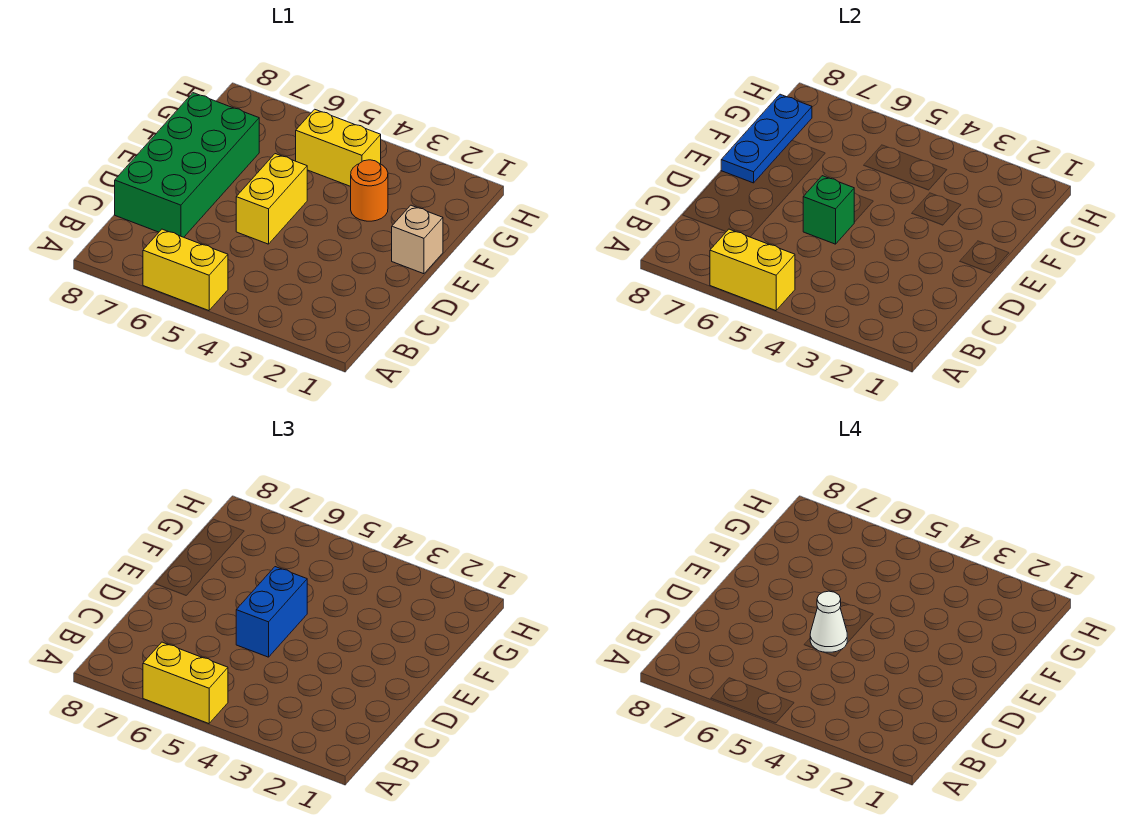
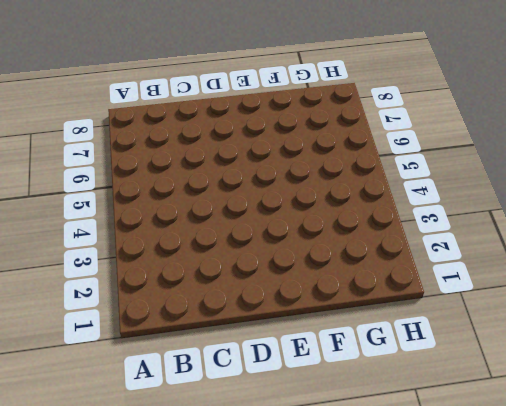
none -> yellow 1x2 brick [143,229,228,311]
none -> green 2x4 brick [115,93,259,237]
none -> yellow 1x2 brick [236,154,307,244]

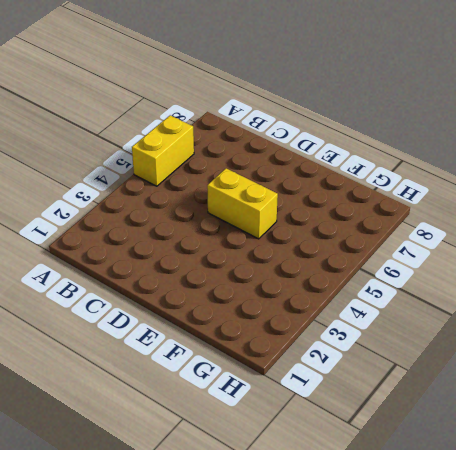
none -> green 2x4 brick [115,93,259,237]
none -> tan 1x1 brick [392,205,443,274]
none -> orange 1x1 round brick [351,160,388,221]

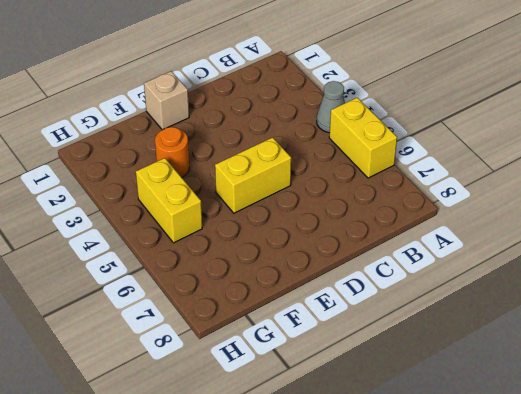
grey 1x1 cone [317,81,345,133] -> none
none -> green 2x4 brick [115,93,259,237]
none -> yellow 1x2 brick [710,229,795,311]
none -> green 1x1 brick [803,176,854,244]

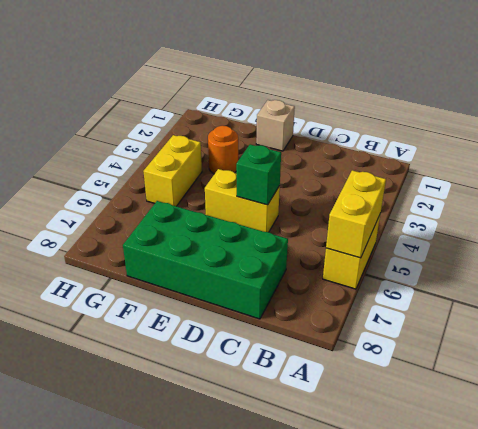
none -> blue 1x3 plate [721,94,812,183]
none -> yellow 1x2 brick [143,642,228,724]
none -> blue 1x2 brick [236,567,307,657]

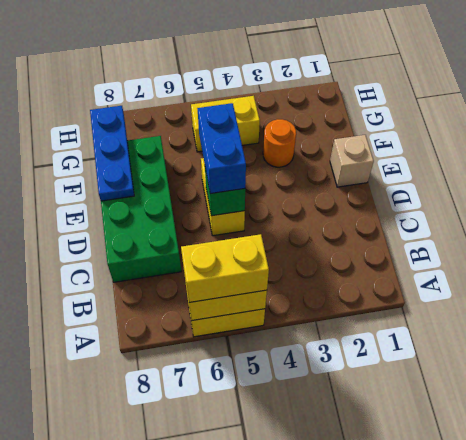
none -> white 1x1 cone [810,591,847,652]

